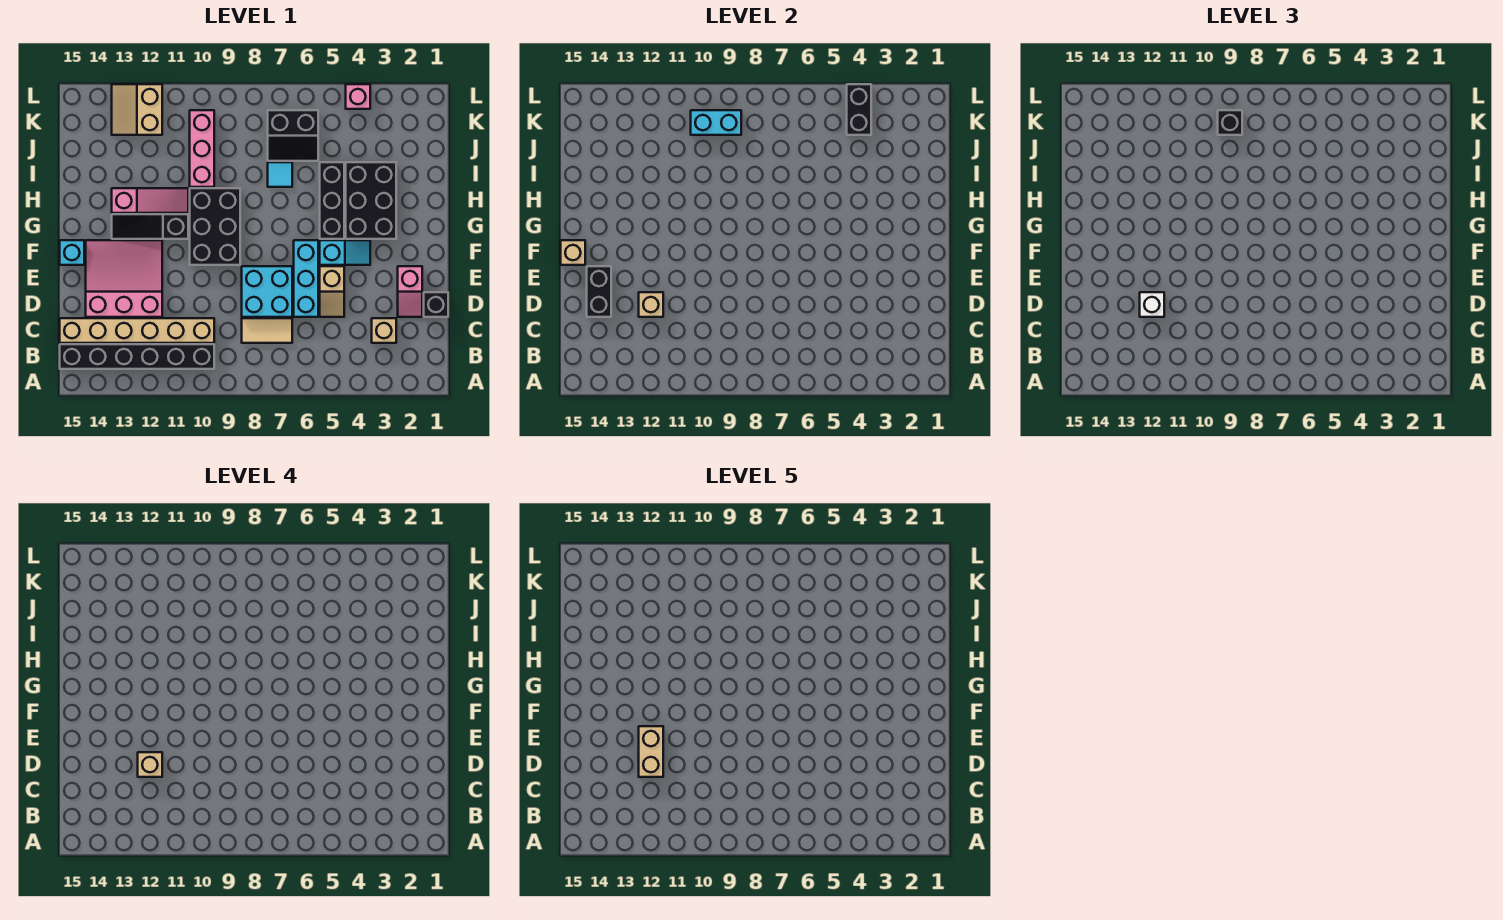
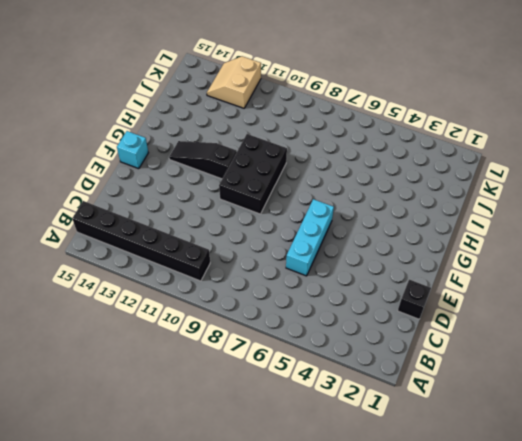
none -> tan 1x1 brick [372,318,396,343]
none -> tan 1x2 tile [242,318,292,343]
none -> tan 1x6 brick [60,318,214,343]
none -> pink 1x2 slope [398,266,422,317]

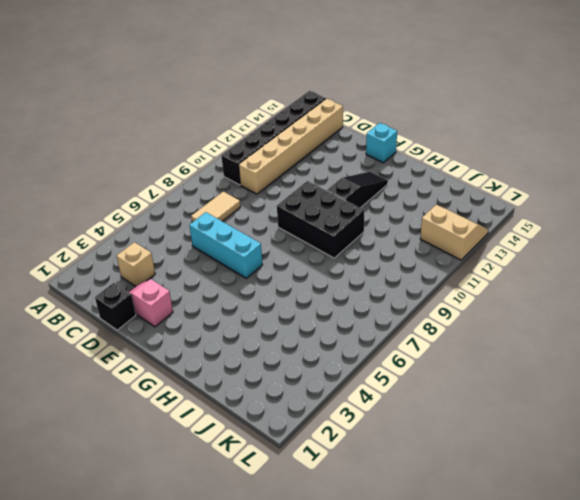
none -> tan 1x2 slope [320,266,344,317]
none -> cyan 2x2 brick [242,266,292,317]
none -> pink 3x3 slope [86,240,162,317]
none -> cyan 1x2 slope [320,240,370,265]

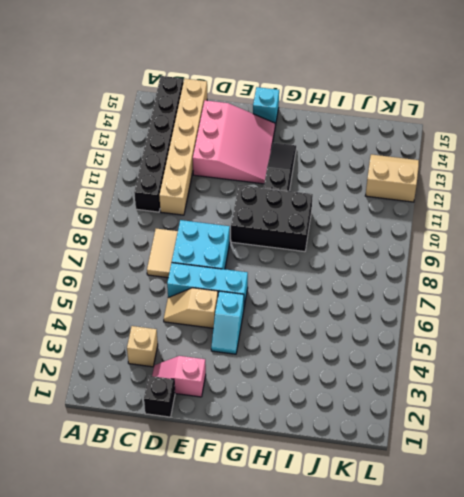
none -> black 2x3 brick [346,162,396,239]
none -> black 1x3 brick [320,162,344,239]
none -> pink 1x3 slope [112,188,188,213]
none -> cyan 1x1 tile [268,162,292,187]

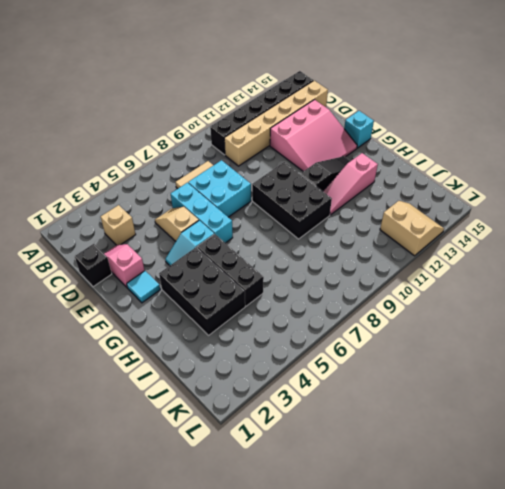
cyan 1x1 tile [127,271,160,303] -> cyan 1x1 tile moved to [268,162,292,187]
none -> pink 1x3 brick [190,110,214,187]
none -> black 2x2 slope [268,110,318,161]
none -> pink 1x1 brick [346,84,370,109]
none -> tan 1x1 brick [639,292,663,317]

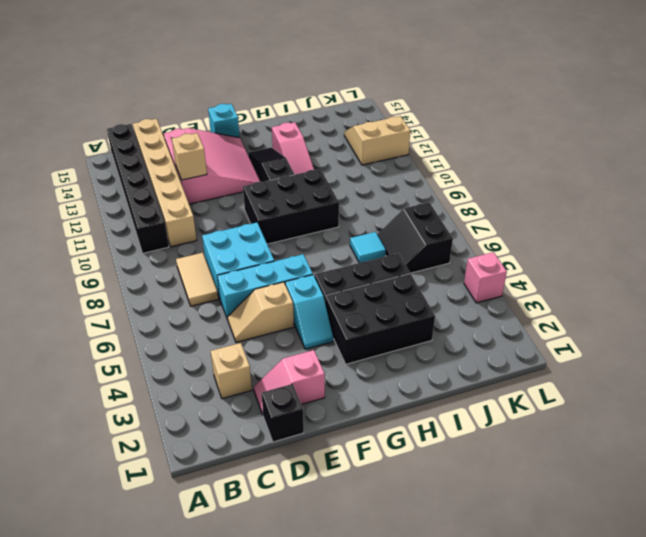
none -> pink 1x3 brick [190,110,214,187]
none -> black 1x2 brick [587,266,611,317]
none -> tan 1x1 brick [561,240,585,265]
none -> black 1x2 brick [847,84,871,135]

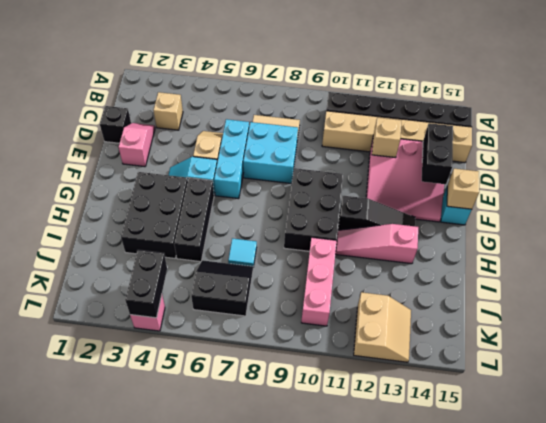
none -> cyan 1x2 brick [691,110,741,135]
none -> white 1x1 brick [1140,292,1164,317]
none -> black 1x1 brick [1218,110,1242,135]
none -> tan 1x1 brick [138,752,162,777]

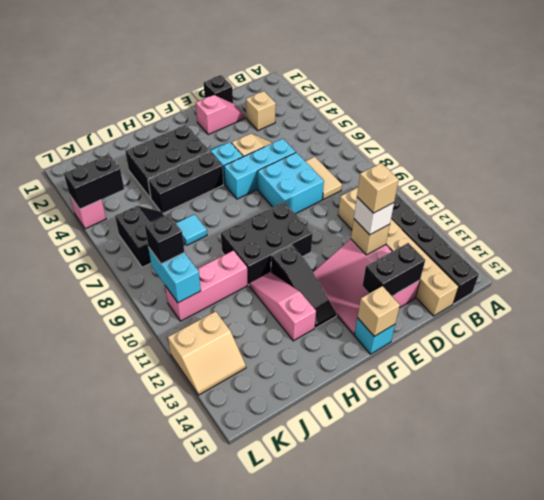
none -> tan 1x2 brick [639,726,663,777]

